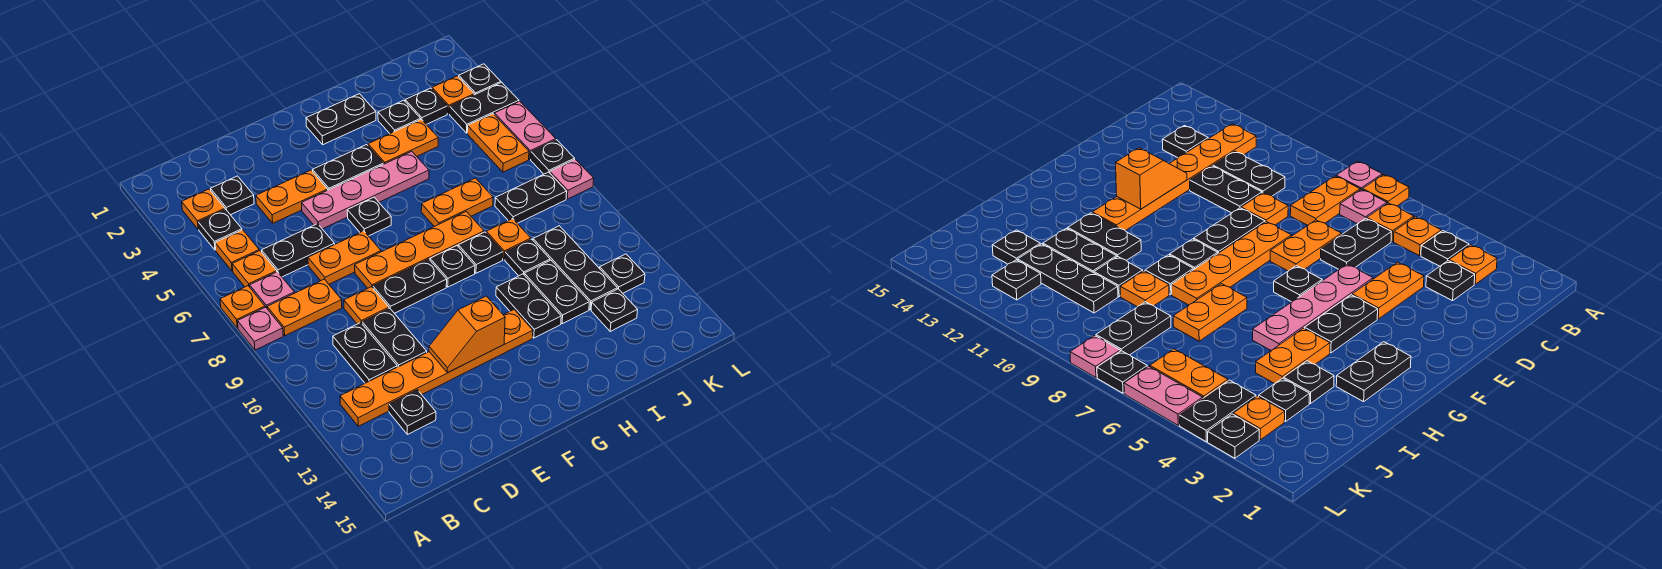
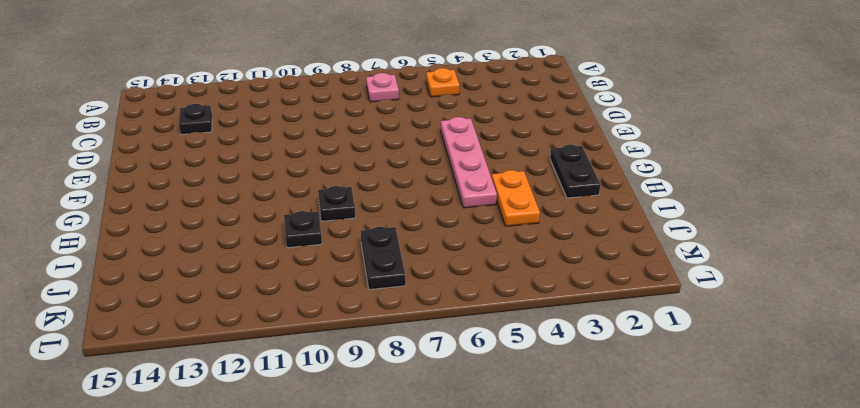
none -> orange 1x1 plate [220,286,265,328]
none -> pink 1x1 plate [238,307,283,350]
none -> orange 1x1 plate [182,189,225,230]
none -> black 1x1 plate [198,209,242,250]

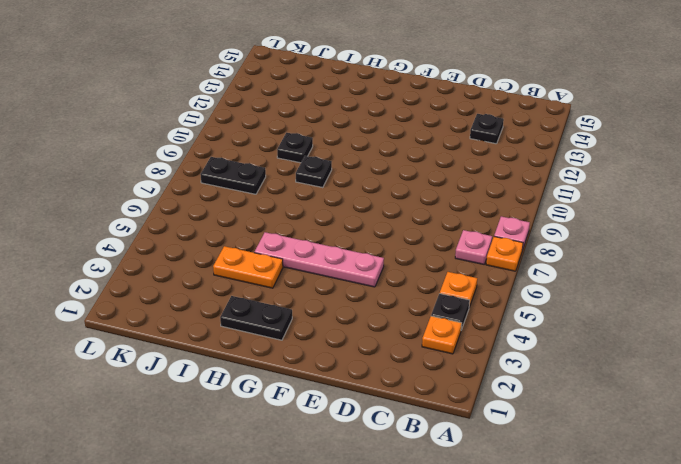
none -> orange 1x1 plate [232,251,277,287]
none -> orange 1x2 plate [267,279,342,336]
none -> orange 1x6 plate [340,310,533,426]
none -> black 1x1 plate [210,176,254,215]

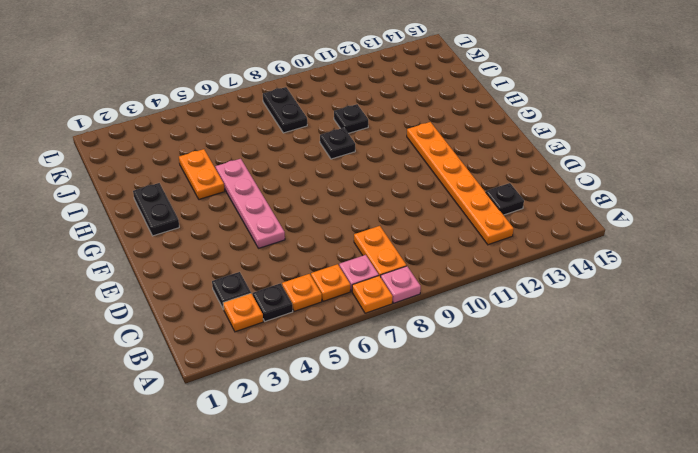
none -> black 1x2 plate [261,224,335,277]
none -> black 1x2 plate [333,323,397,383]
none -> orange 1x2 plate [256,170,328,223]
none -> orange 1x2 plate [308,231,381,284]

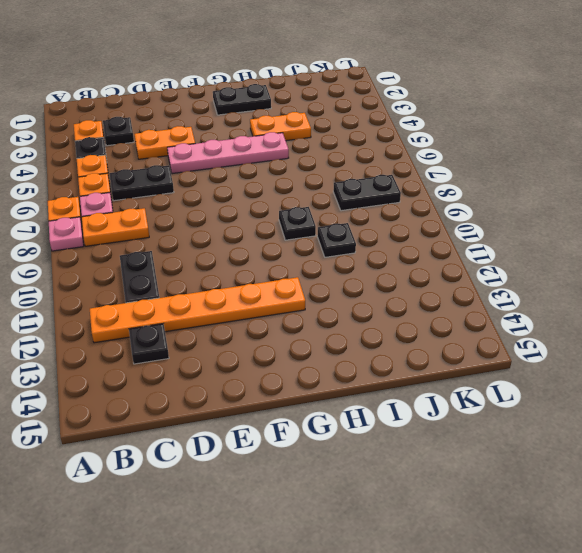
none -> orange 1x2 plate [308,231,381,284]
none -> orange 1x1 plate [344,287,389,324]
none -> black 1x2 plate [362,308,427,367]
none -> orange 1x4 plate [355,211,484,288]

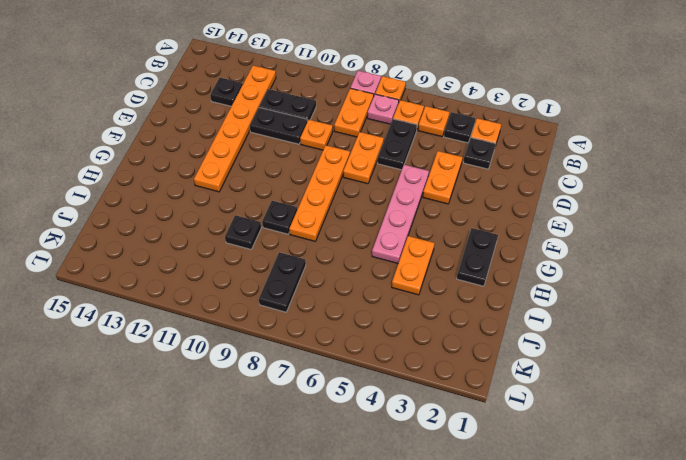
none -> black 1x2 plate [373,259,447,313]
none -> black 1x2 plate [312,145,383,190]
none -> black 1x1 plate [347,197,391,236]
none -> black 1x1 plate [430,246,475,287]

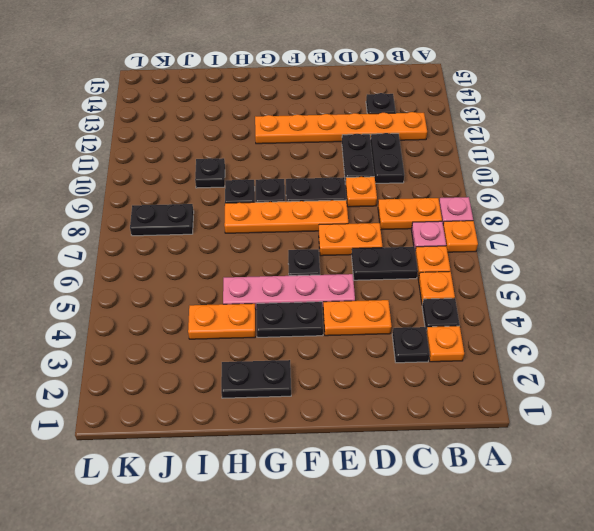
none -> orange 1x2 plate [421,178,493,227]
none -> black 1x2 plate [496,274,561,338]
none -> black 1x1 plate [378,100,421,133]
none -> orange 1x1 plate [486,219,531,260]

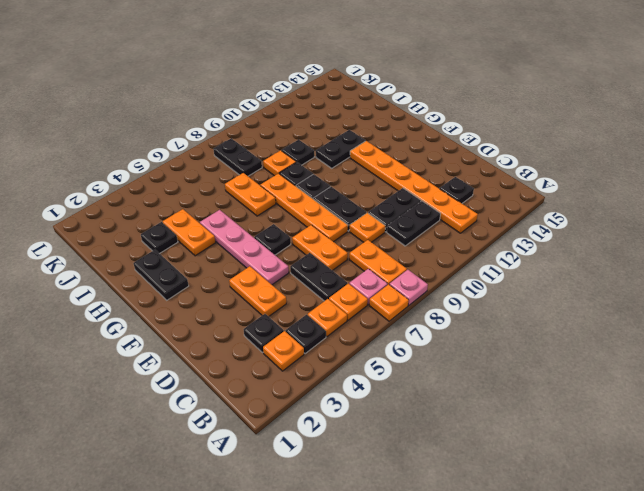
none -> black 1x2 plate [312,145,383,190]
none -> black 1x2 plate [524,260,589,324]
none -> black 1x1 plate [405,88,448,124]
none -> black 1x3 plate [533,226,617,310]

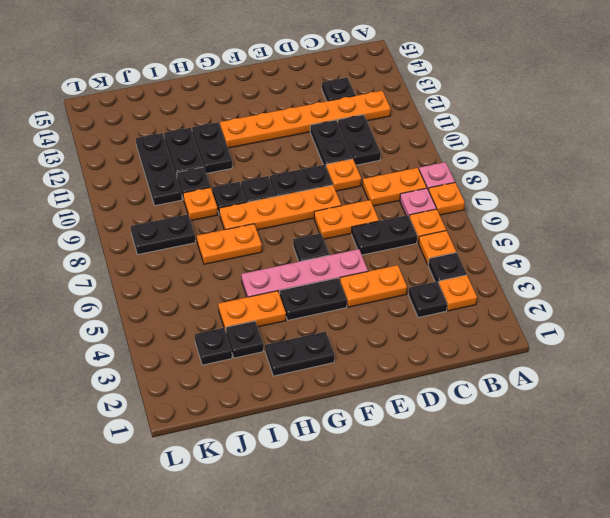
none -> black 1x1 plate [591,289,638,331]
none -> orange 1x1 plate [432,76,474,114]
none -> black 1x2 plate [450,82,519,133]
none -> orange 1x2 plate [467,114,529,172]

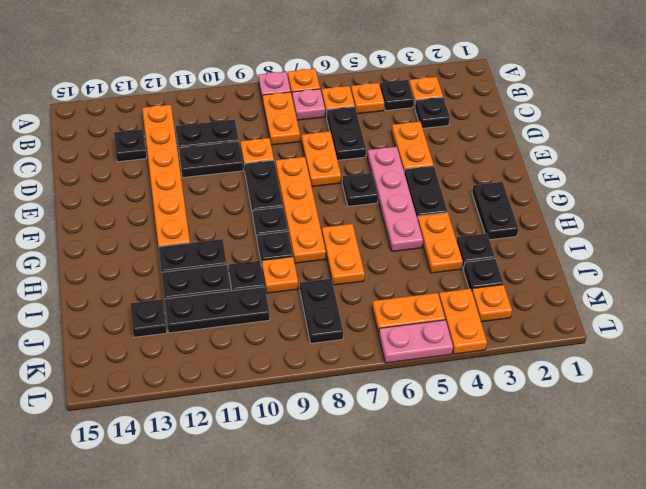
orange 1x2 plate [439,289,487,354] -> black 1x2 plate [450,82,519,133]
none -> black 1x1 plate [600,254,645,293]
none -> black 1x1 plate [459,64,501,95]
none -> black 1x1 plate [531,140,575,174]
none -> pink 1x1 plate [550,159,594,199]

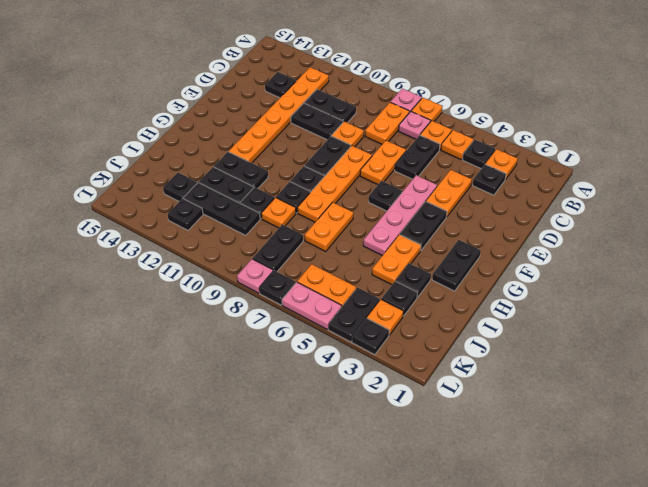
none -> orange 1x2 slope [429,296,505,373]

